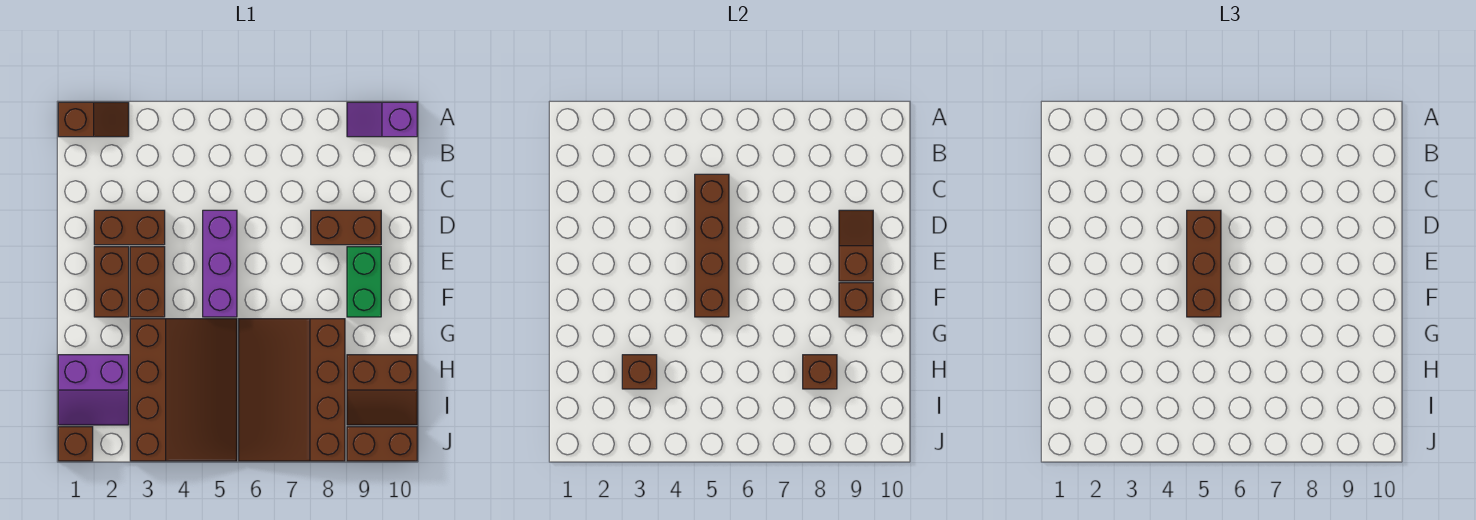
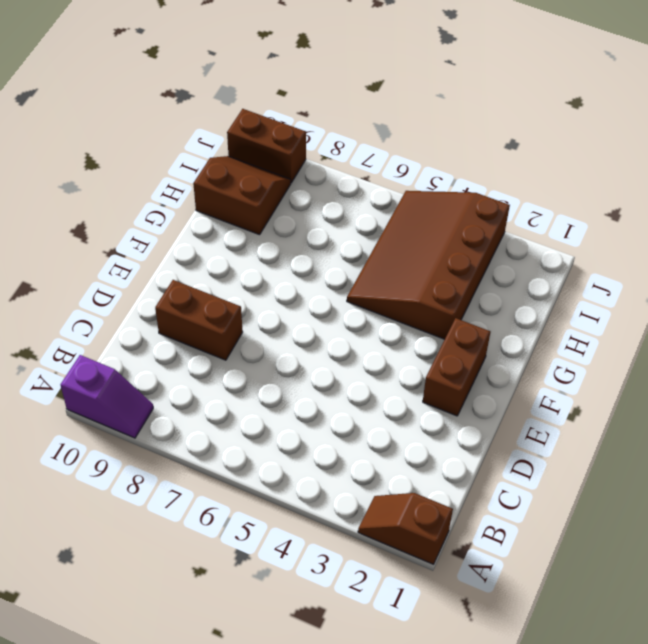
none -> brown 1x2 brick [94,210,165,245]
none -> purple 1x3 brick [203,210,237,317]
none -> brown 1x2 brick [130,247,165,317]

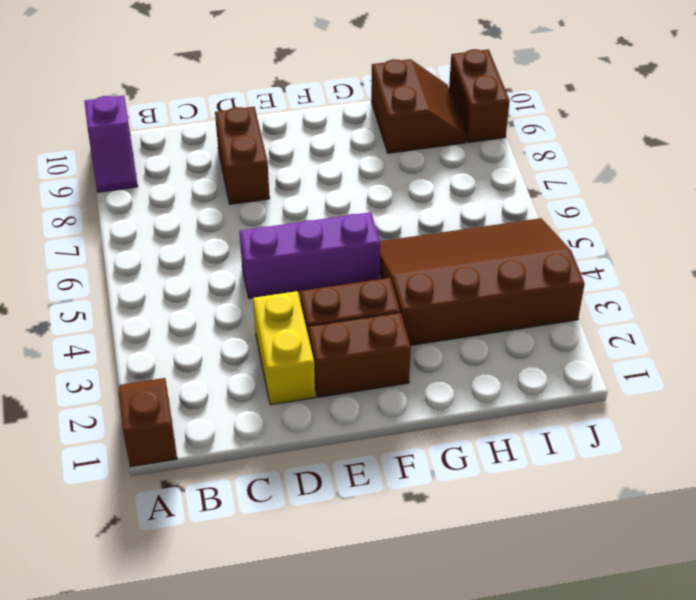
yellow 1x2 brick [253,291,315,405] -> brown 1x2 brick [94,210,165,245]
none -> green 1x2 brick [347,247,381,317]
none -> brown 3x4 slope [239,319,345,461]
none -> purple 2x2 slope [58,355,129,425]

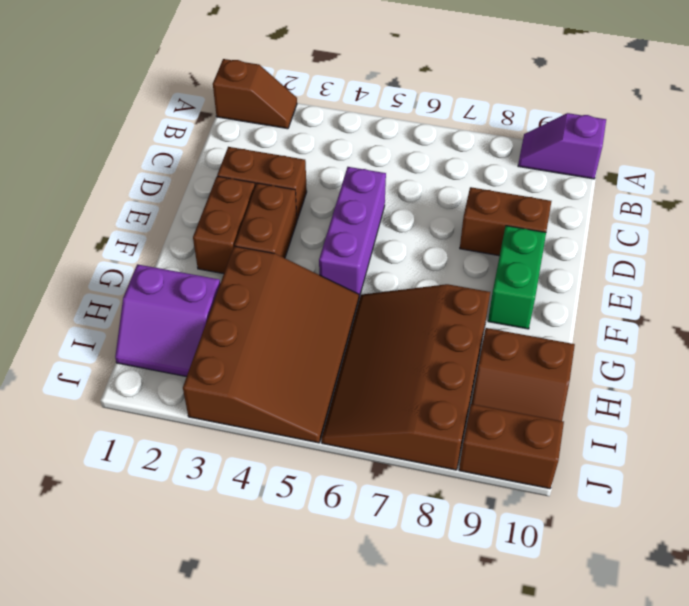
none -> brown 1x1 brick [58,427,93,461]
none -> brown 1x4 brick [695,174,729,317]
none -> brown 1x2 slope [839,210,873,281]

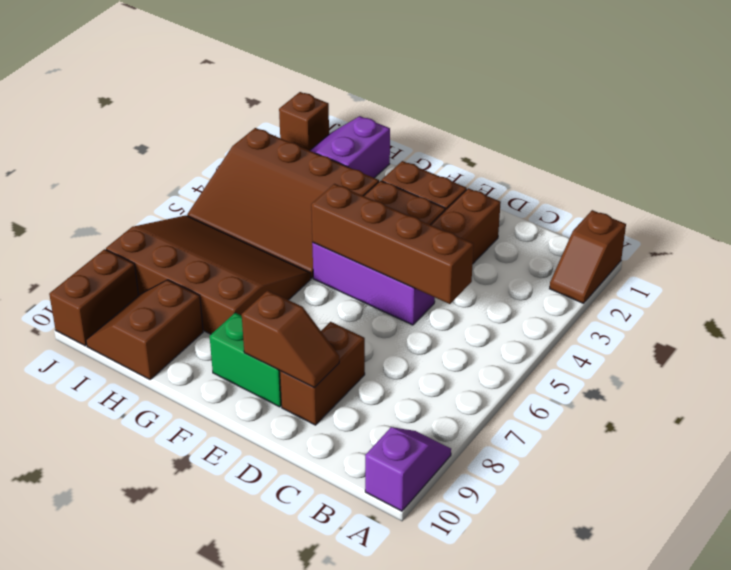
none -> brown 1x1 brick [839,283,873,317]
none -> brown 1x1 brick [622,355,657,389]
none -> brown 1x1 brick [803,355,837,389]

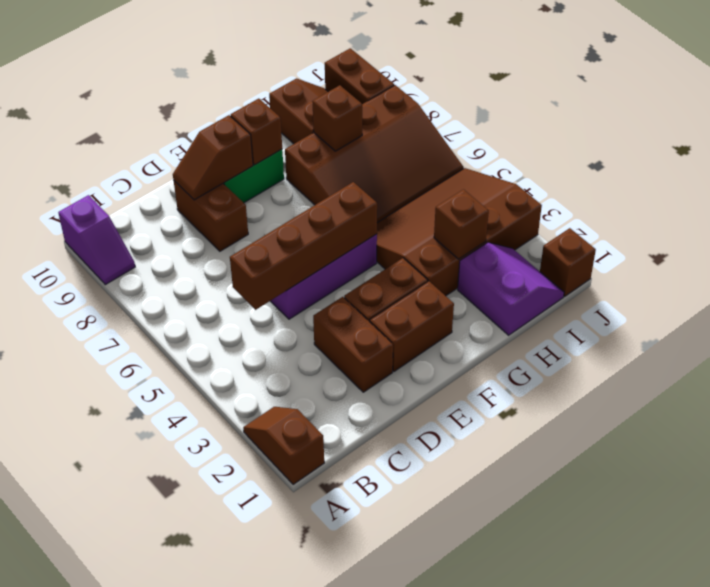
none -> brown 1x3 brick [1187,210,1221,317]

